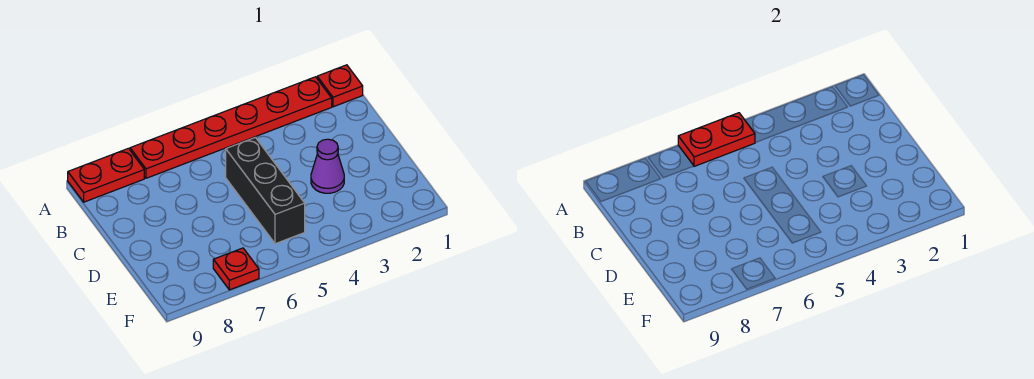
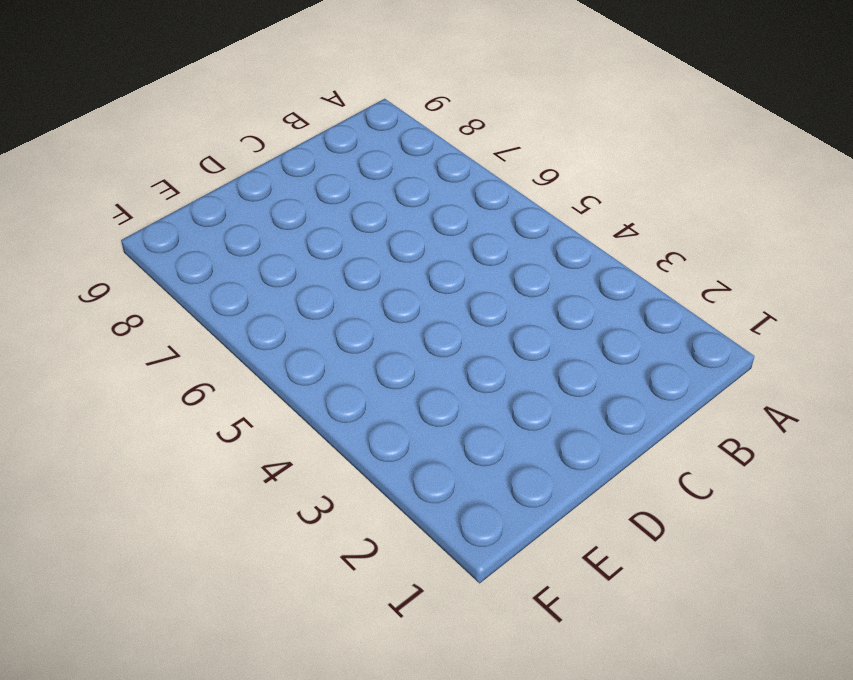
none -> red 1x1 plate [317,65,363,107]
none -> red 1x6 plate [130,77,332,178]

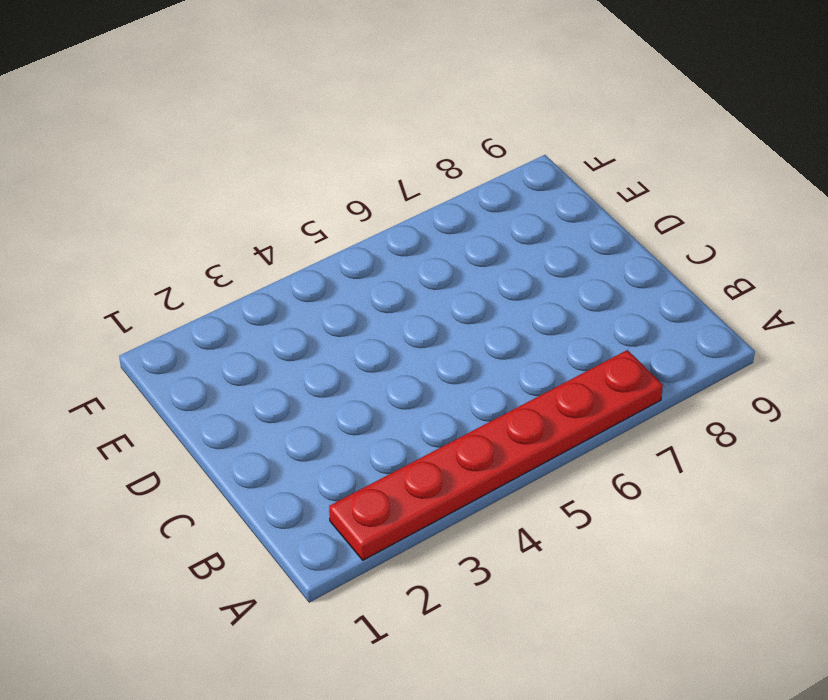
none -> red 1x1 plate [317,65,363,107]
none -> red 1x2 plate [68,148,144,202]

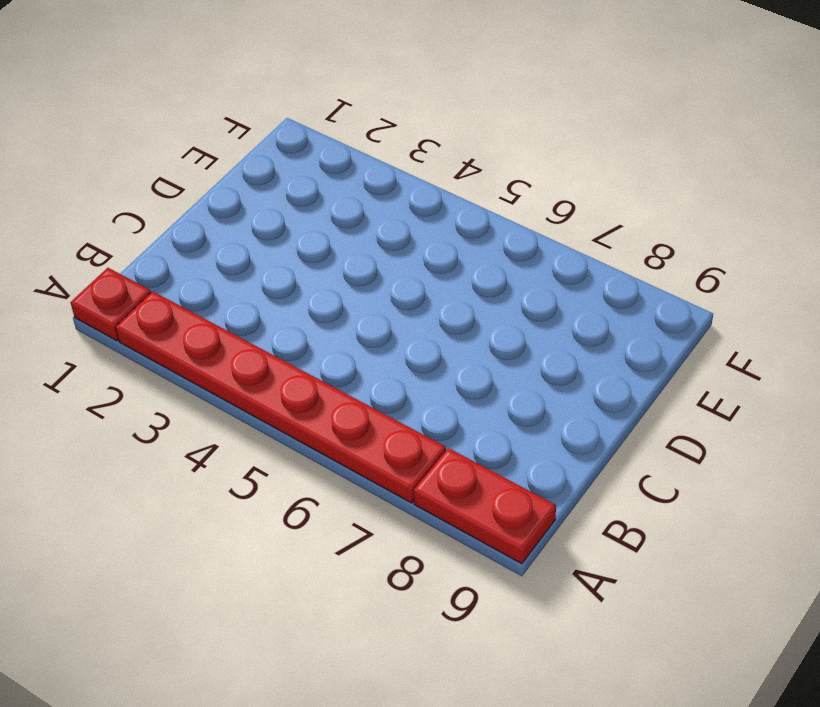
none -> black 1x3 brick [226,137,305,244]
none -> purple 1x1 cone [311,139,344,193]

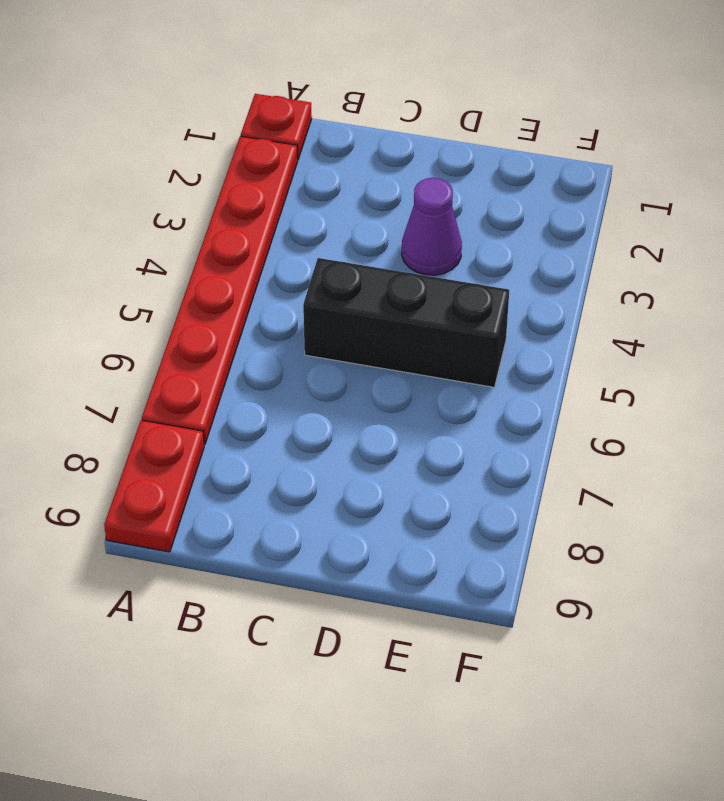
none -> red 1x1 plate [213,248,259,290]
none -> red 1x2 plate [678,113,755,166]

